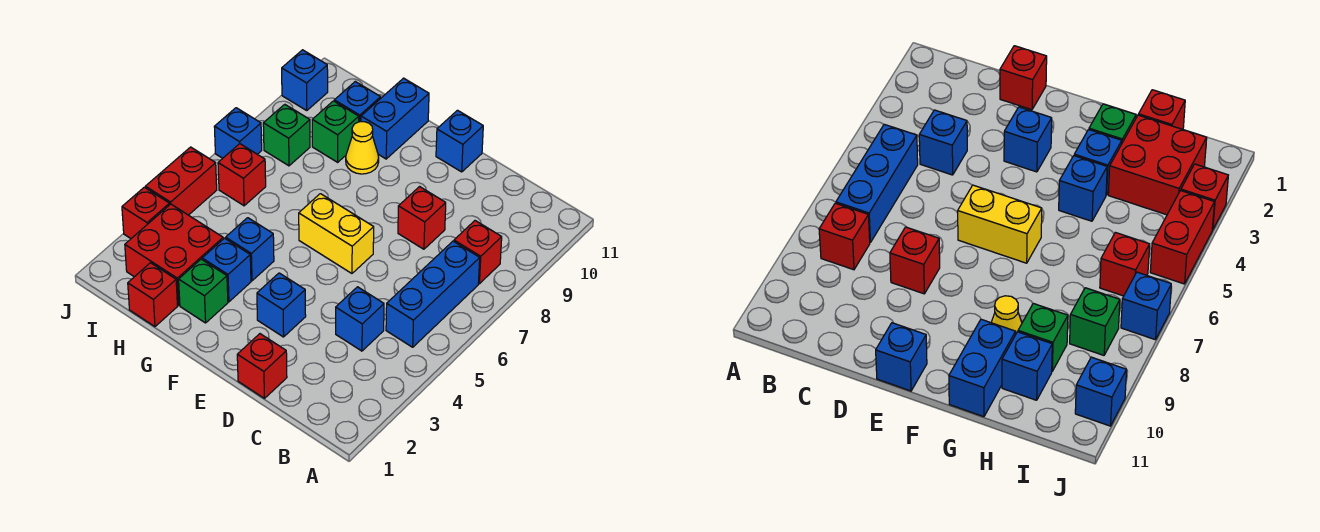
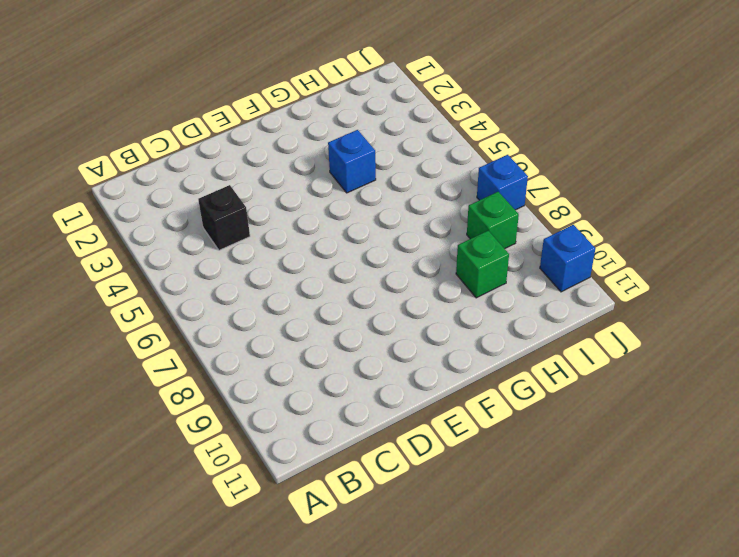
black 1x1 brick [198,185,250,250] -> blue 1x1 brick [336,287,384,351]
none -> blue 1x3 brick [386,241,480,347]
none -> red 1x1 brick [454,221,502,284]
none -> red 1x1 brick [237,334,287,398]

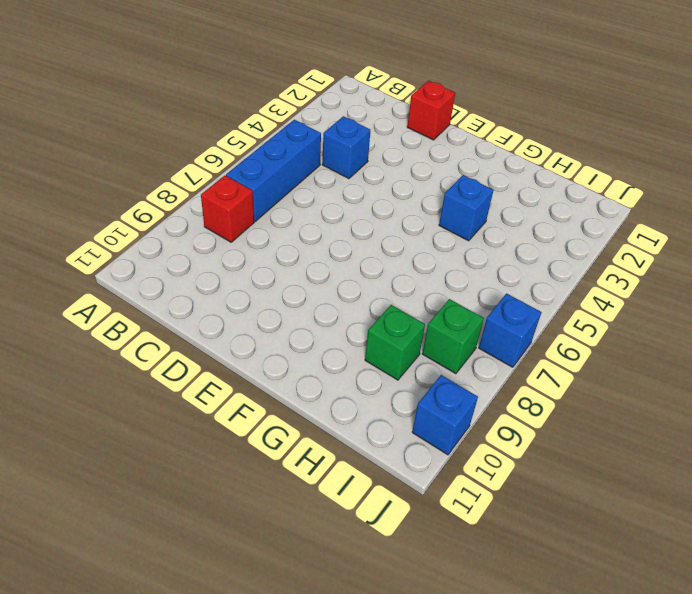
none -> red 1x1 brick [398,187,446,249]
none -> blue 1x1 brick [257,273,306,337]
none -> yellow 1x2 brick [299,194,374,273]

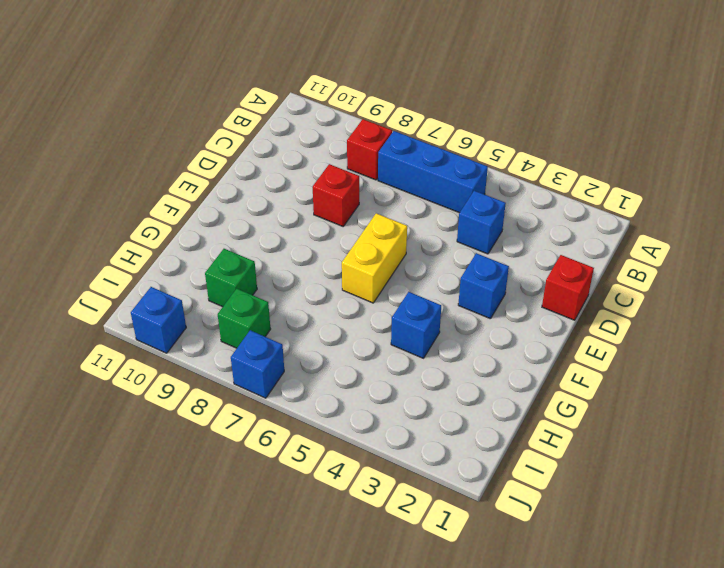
none -> blue 1x1 brick [436,110,483,172]
none -> green 1x1 brick [179,259,228,323]
none -> blue 1x1 brick [202,238,251,302]

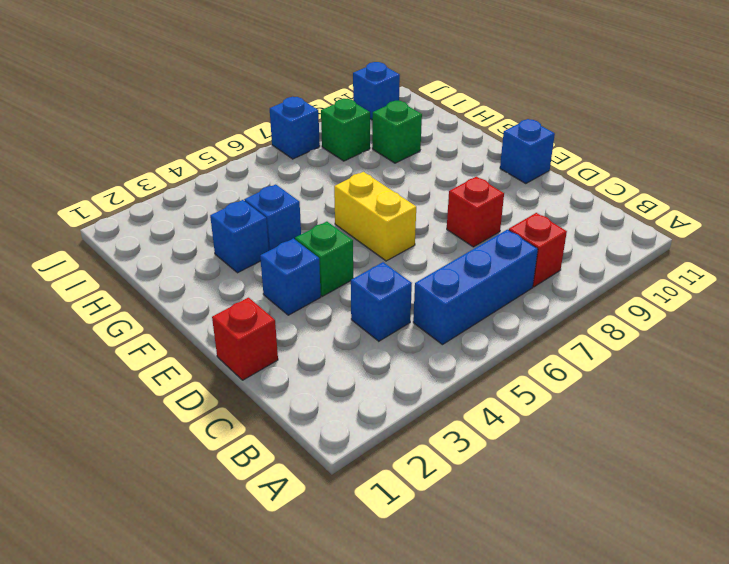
green 1x1 brick [295,222,353,296] -> green 1x1 brick moved to [179,259,228,323]
none -> yellow 1x1 cone [346,122,379,174]
none -> blue 1x2 brick [361,78,429,159]
none -> red 1x1 brick [128,263,178,327]

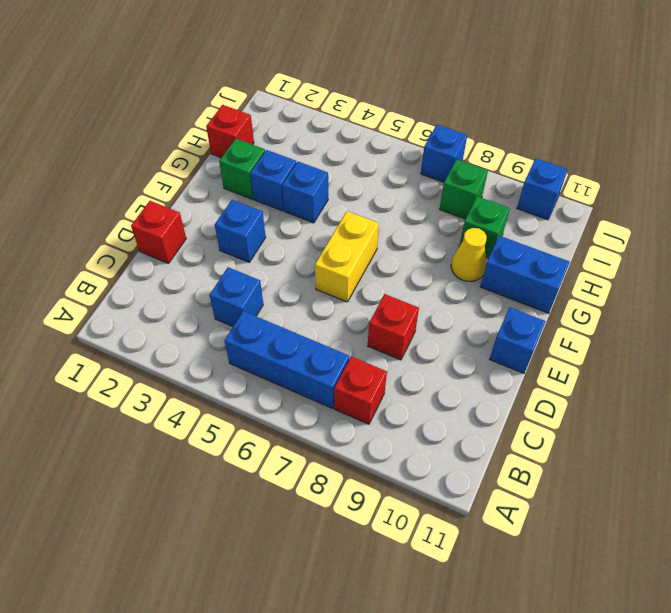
none -> red 2x2 brick [125,204,223,305]
none -> blue 1x1 brick [334,82,381,122]
none -> red 1x1 brick [218,144,266,206]

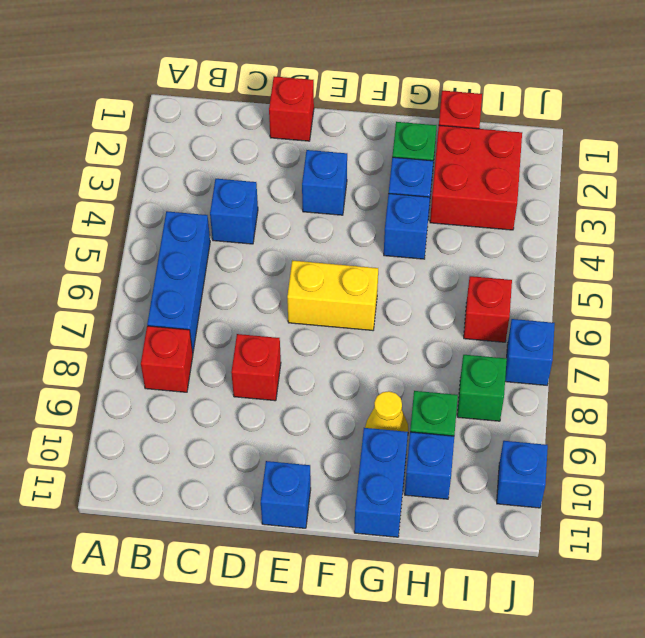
none -> red 1x1 brick [122,187,170,238]
none -> red 1x2 brick [145,147,217,215]

